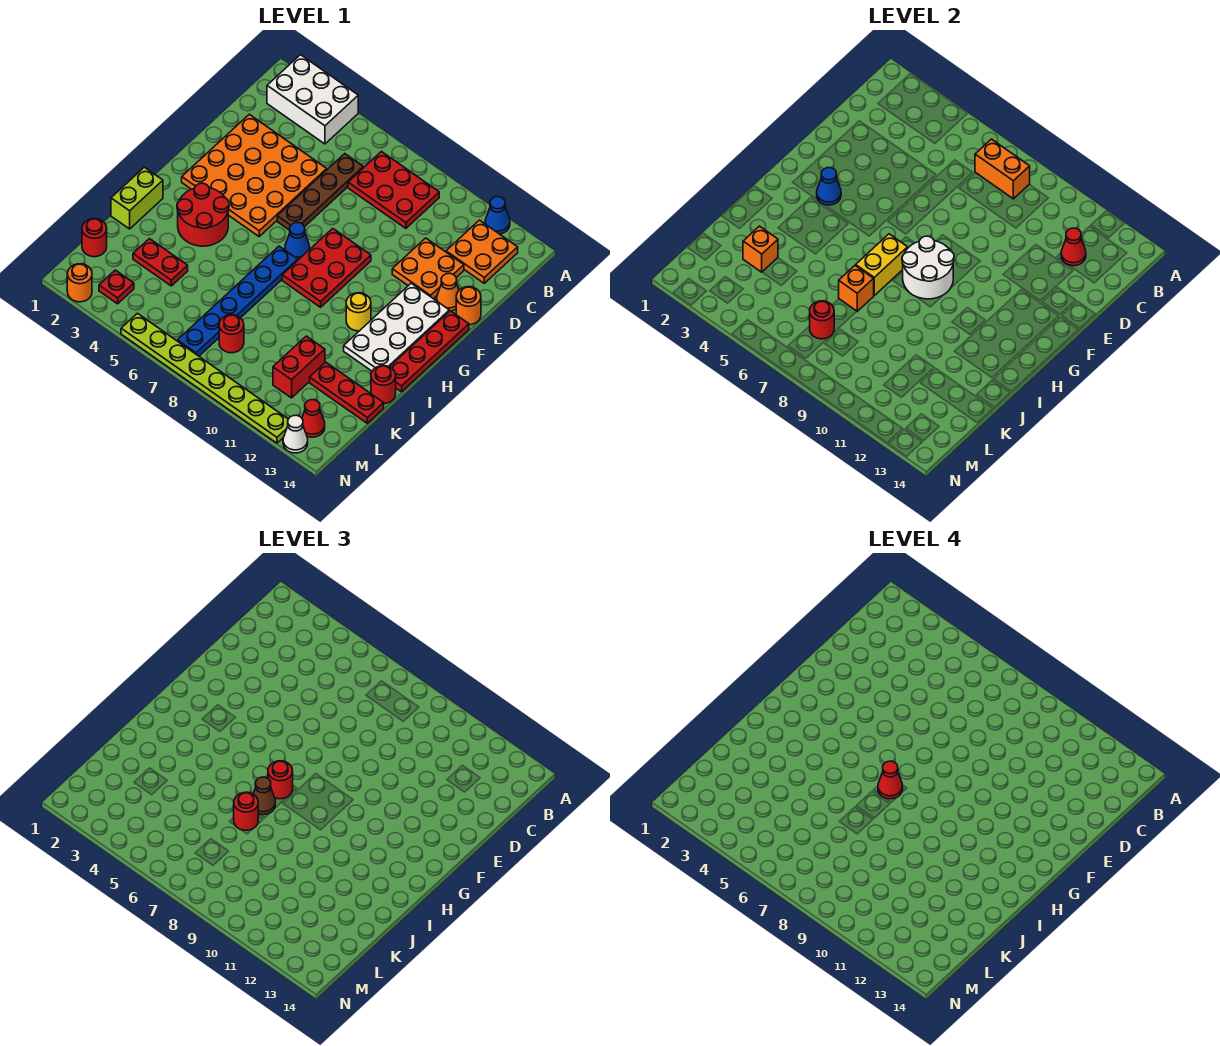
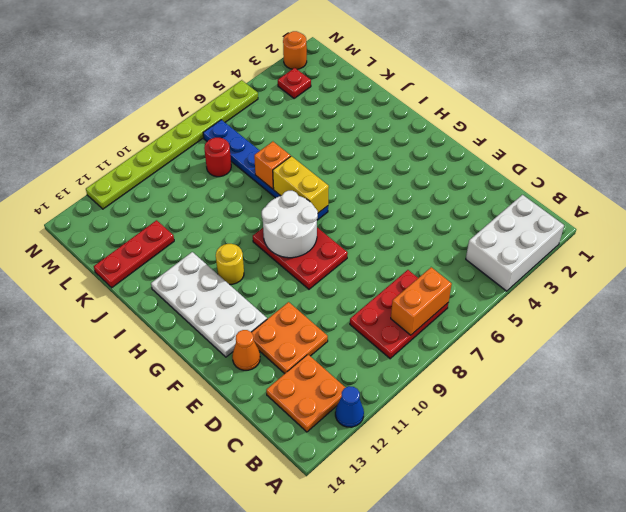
none -> brown 1x4 plate [277,154,363,230]
none -> orange 4x4 plate [182,114,327,236]
none -> orange 1x1 round brick [456,287,481,325]
none -> red 1x4 plate [390,311,469,392]

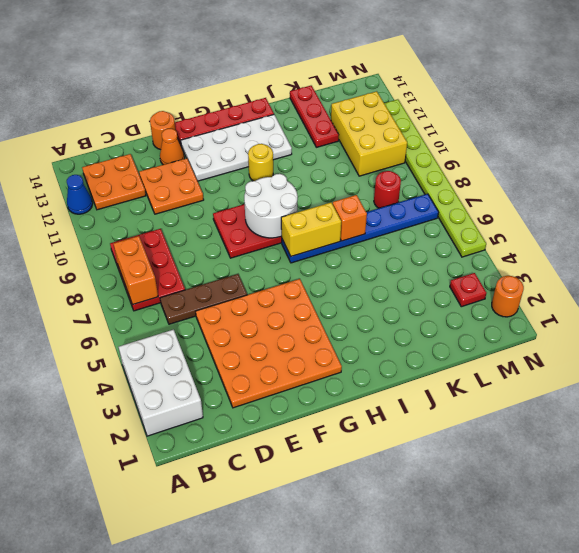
brown 1x3 plate [160,274,247,324] -> brown 1x4 plate [277,154,363,230]
yellow 2x3 brick [331,91,407,176] -> red 1x2 brick [273,336,325,398]
none -> blue 1x1 cone [285,223,310,260]
none -> red 2x2 round brick [177,183,229,246]
none -> lime 1x2 brick [111,167,163,229]
none -> red 1x1 round brick [371,366,396,404]

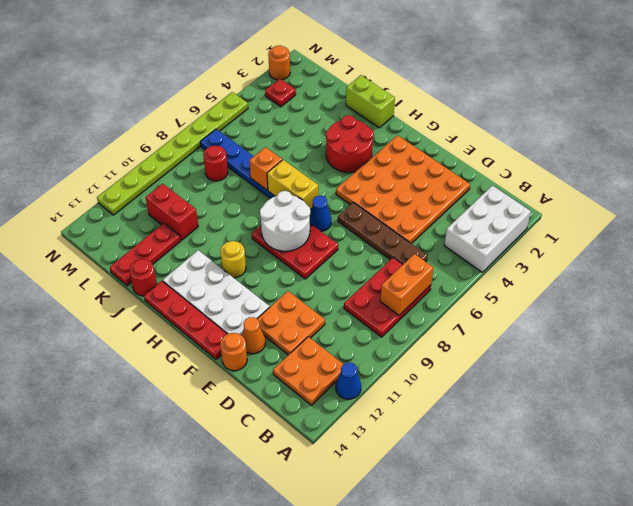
none -> red 1x2 plate [133,239,188,286]
none -> red 1x1 round brick [82,219,107,257]
none -> red 1x1 cone [302,400,325,437]
none -> white 1x1 cone [283,415,308,453]

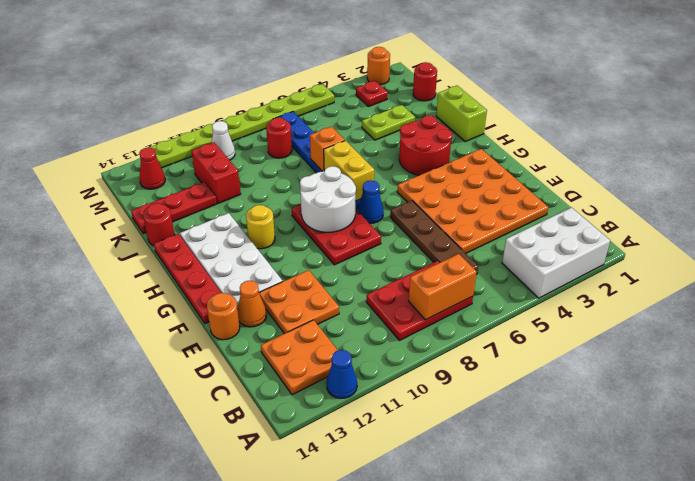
lime 1x2 plate [362,105,415,140] -> red 1x2 plate [133,239,188,286]
white 1x1 cone [212,121,235,160] -> white 1x1 cone moved to [283,415,308,453]
none -> red 1x1 cone [1061,228,1086,266]
none -> blue 1x1 cone [817,168,841,205]
none -> orange 1x1 brick [743,226,778,272]
none -> red 1x1 round brick [810,301,834,339]

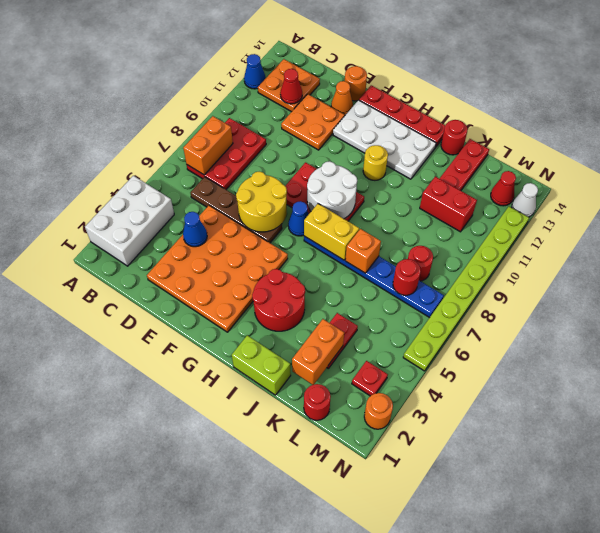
blue 1x1 cone [183,212,207,247] -> blue 1x1 cone moved to [817,168,841,205]
yellow 2x2 round brick [236,172,287,232] -> none
orange 1x2 brick [292,319,344,385] -> orange 1x1 brick [743,226,778,272]
none -> red 1x1 round brick [268,761,293,799]
none -> brown 1x1 cone [253,777,275,815]
none -> red 1x1 round brick [234,792,258,830]
none -> red 1x1 cone [878,761,903,799]

